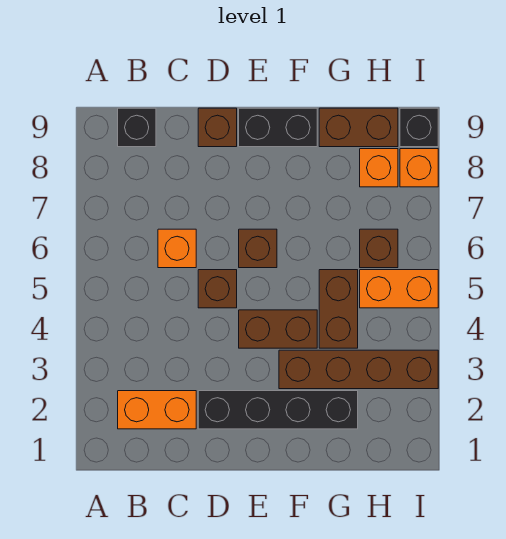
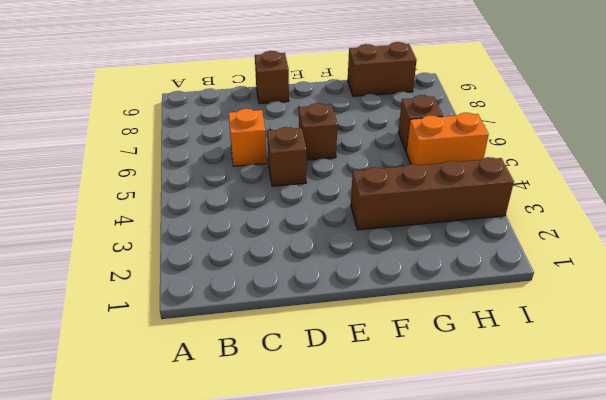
none -> orange 1x2 brick [118,391,196,429]
none -> black 1x1 brick [118,108,156,147]
none -> black 1x4 brick [198,391,358,429]

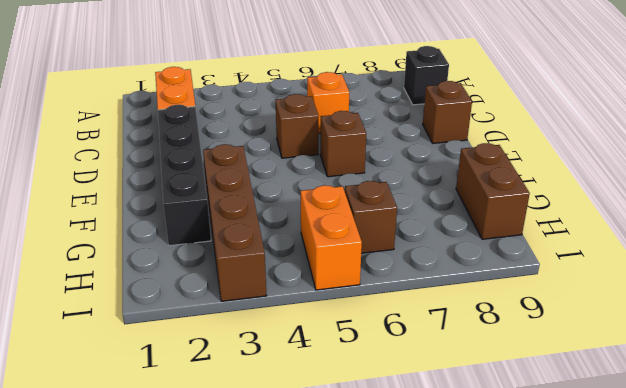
none -> brown 1x2 brick [239,310,317,348]
none -> black 1x2 brick [239,108,317,147]
none -> brown 1x2 brick [319,270,358,348]

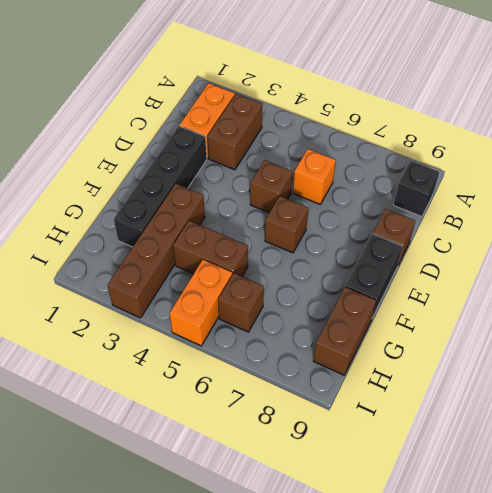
brown 1x2 brick [208,94,263,170] -> brown 1x2 brick moved to [239,310,317,348]
none -> orange 1x1 brick [360,149,398,187]
none -> orange 1x1 brick [400,149,438,187]
none -> black 1x1 brick [400,108,438,147]

